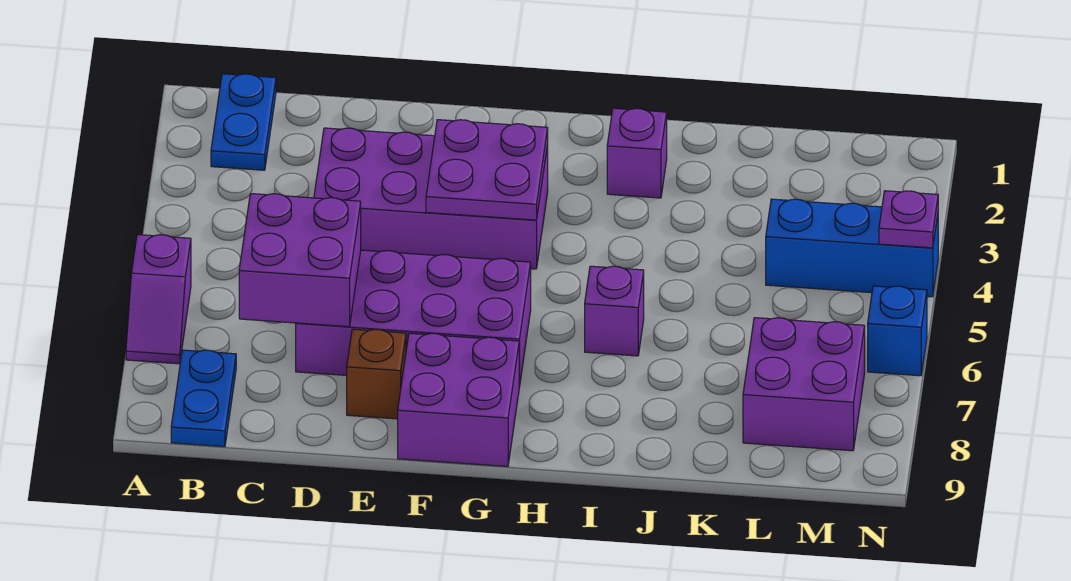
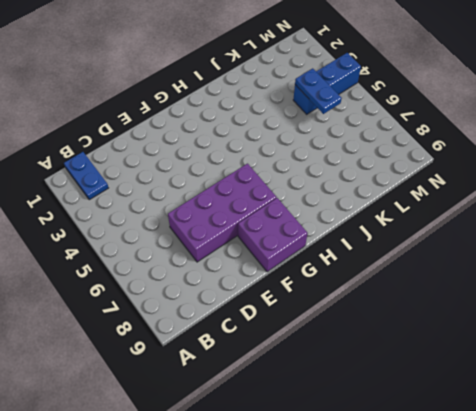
blue 1x2 plate [295,68,342,114] -> blue 1x2 plate moved to [171,350,236,447]
none -> purple 1x2 slope [126,235,191,364]
none -> purple 2x4 brick [314,128,548,269]
none -> brown 1x1 brick [347,329,406,419]

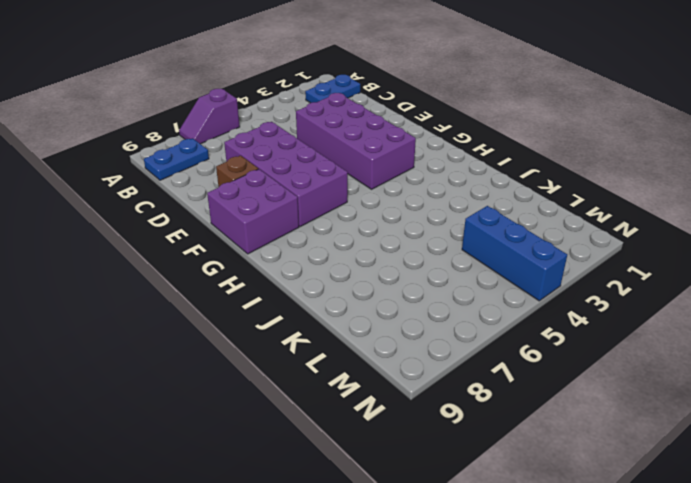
none -> purple 1x1 brick [607,108,667,198]
none -> purple 1x1 brick [585,266,644,356]
none -> purple 2x2 brick [743,318,865,451]

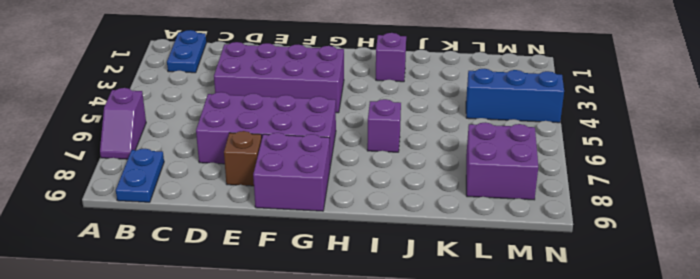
none -> blue 1x1 brick [868,286,927,376]
none -> purple 2x2 brick [239,194,361,327]
none -> purple 2x2 plate [426,120,548,220]

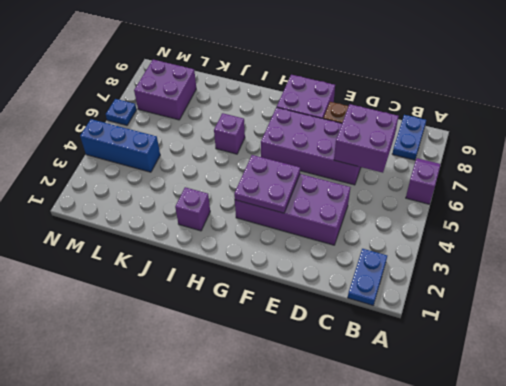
blue 1x1 plate [106,99,136,125] -> blue 1x1 brick [868,286,927,376]
none -> purple 1x1 plate [879,191,938,248]

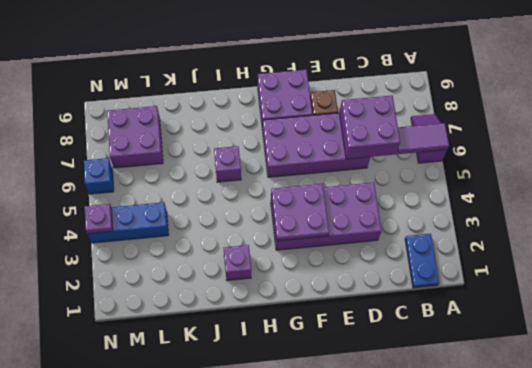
purple 1x2 tile [397,123,449,154] -> none
none -> blue 1x2 plate [171,350,236,447]

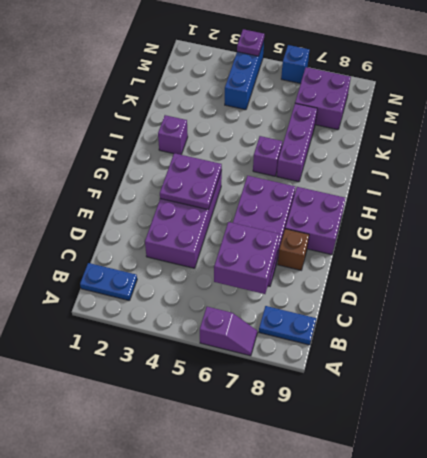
purple 1x3 brick [277,103,317,182] -> none

